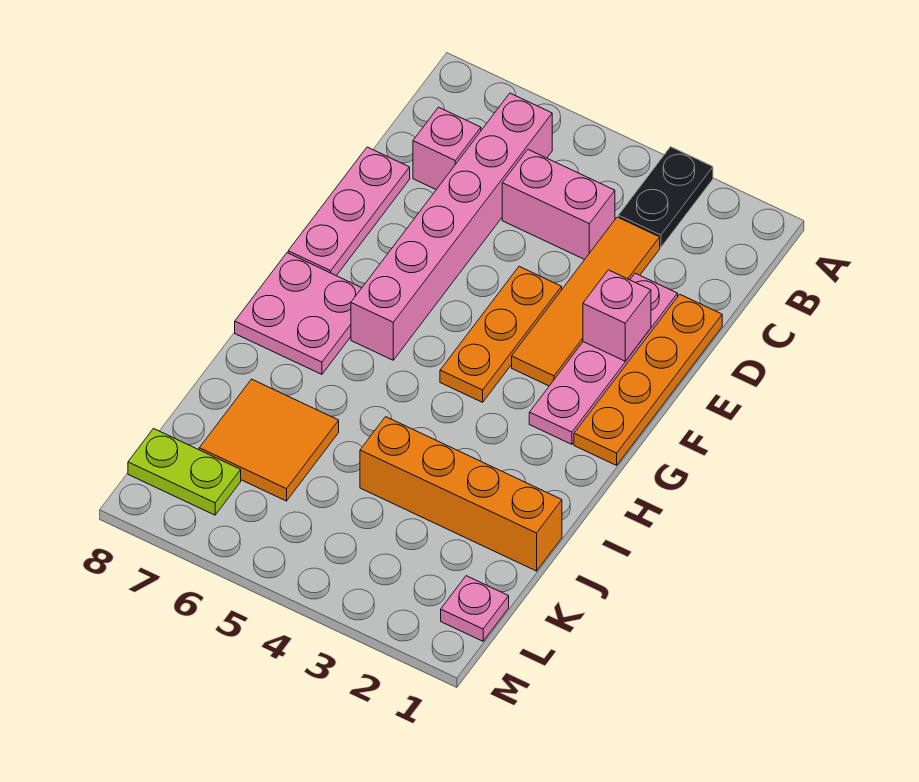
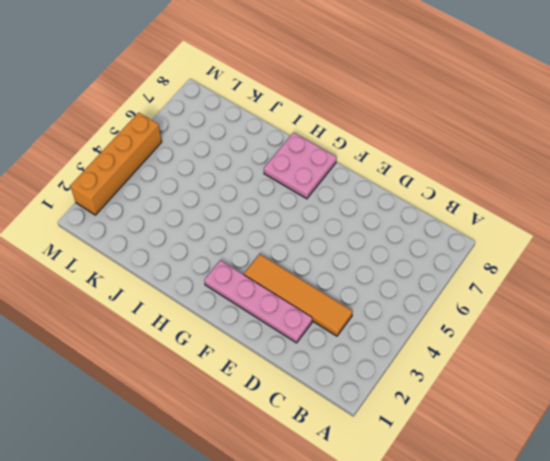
orange 1x4 brick [70,112,162,215] -> orange 1x4 brick moved to [360,417,562,571]
none -> black 1x2 plate [618,147,713,248]
none -> pink 1x6 brick [351,93,552,360]
none -> pink 1x2 brick [502,150,615,260]

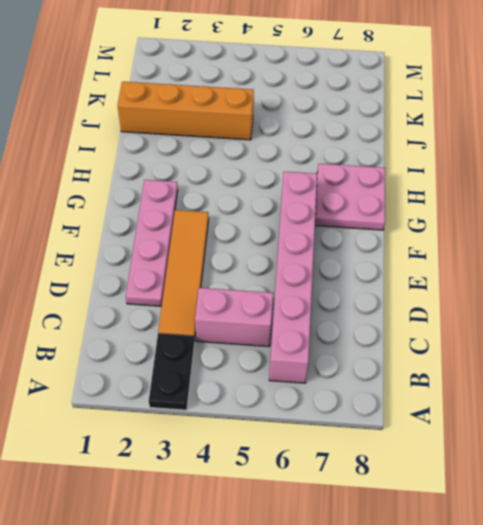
none -> pink 1x1 brick [413,107,481,190]
none -> orange 1x4 plate [574,295,722,465]
none -> pink 1x3 plate [288,147,410,276]

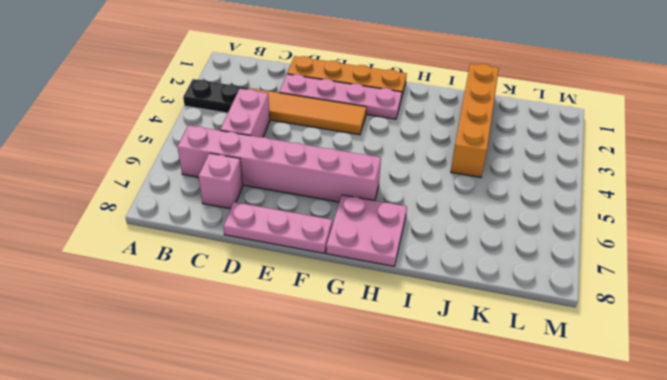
none -> orange 1x3 plate [440,267,562,402]
none -> orange 2x2 tile [199,379,339,501]
none -> pink 1x1 plate [441,576,509,641]

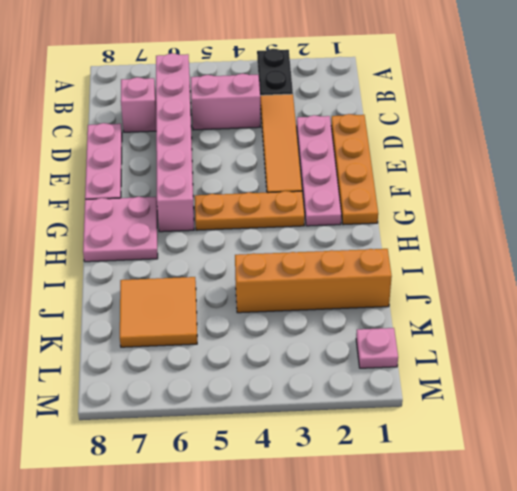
orange 1x3 plate [195,191,305,230] -> orange 1x3 plate turned to [440,267,562,402]
none -> lime 1x2 plate [128,429,241,515]
none -> pink 1x1 brick [583,270,651,361]

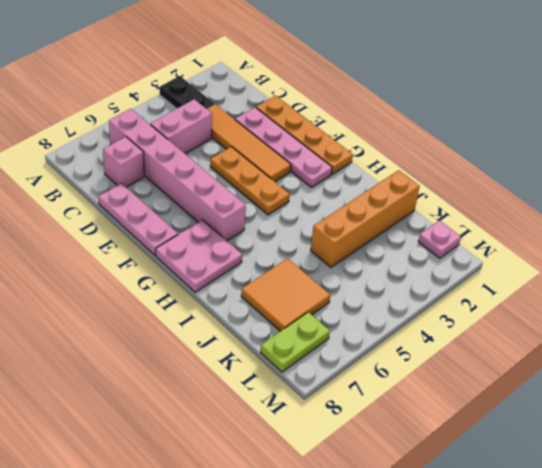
none -> pink 1x1 brick [583,270,651,361]

